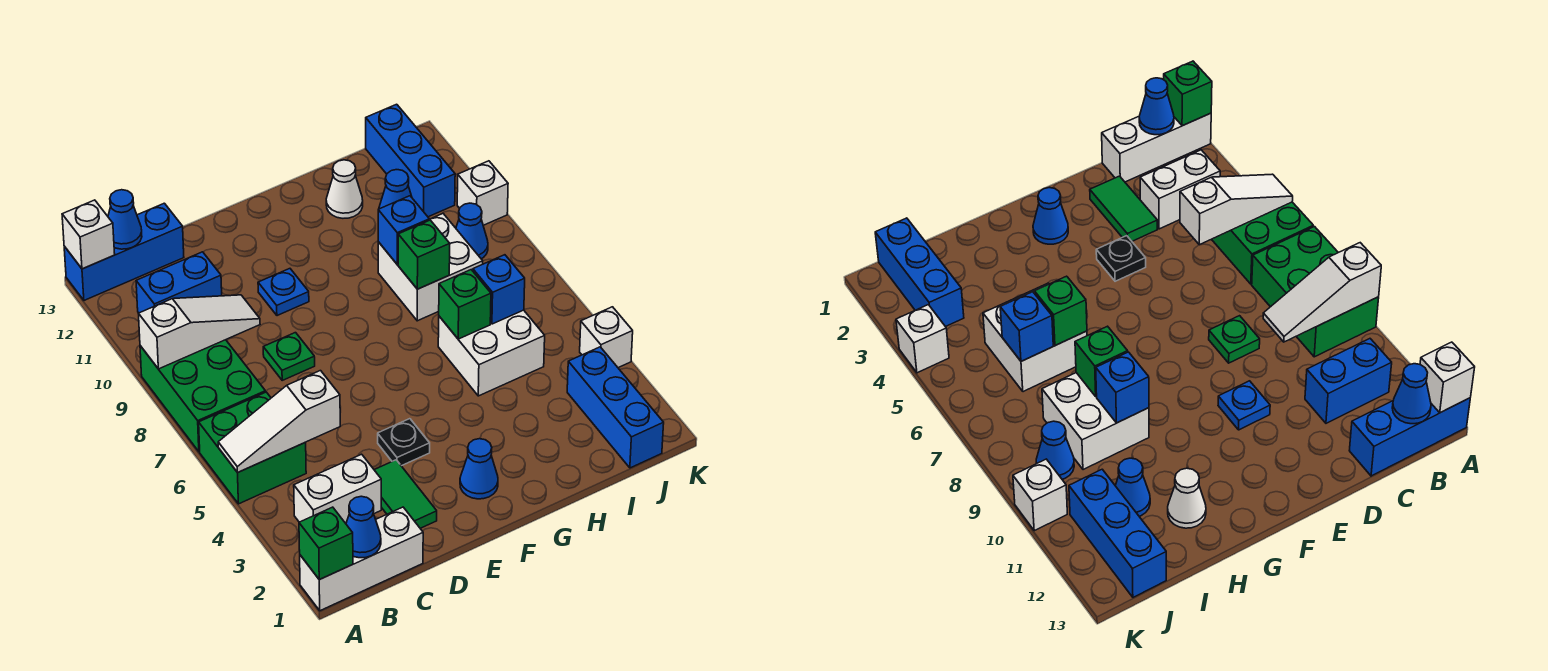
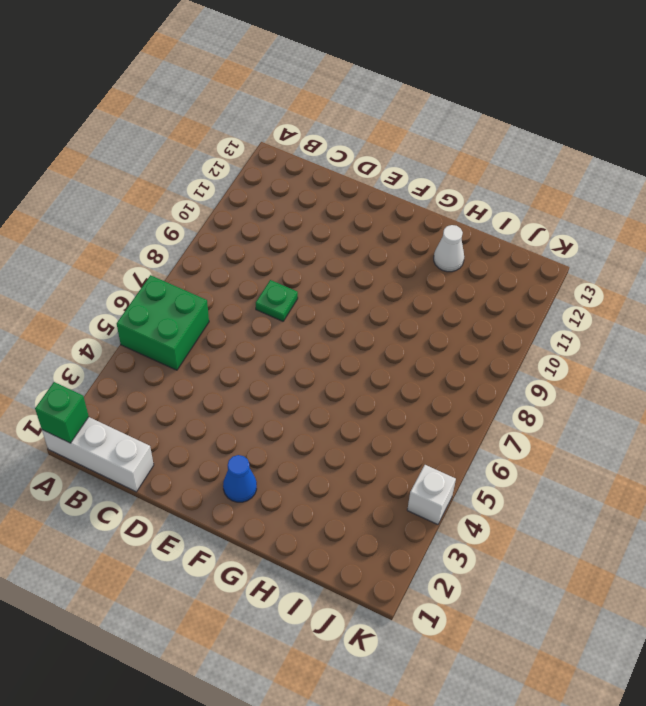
none -> green 2x3 brick [140,340,265,452]
none -> blue 1x3 brick [64,203,184,300]
none -> white 1x2 brick [294,454,381,523]
none -> blue 1x2 brick [136,252,222,313]

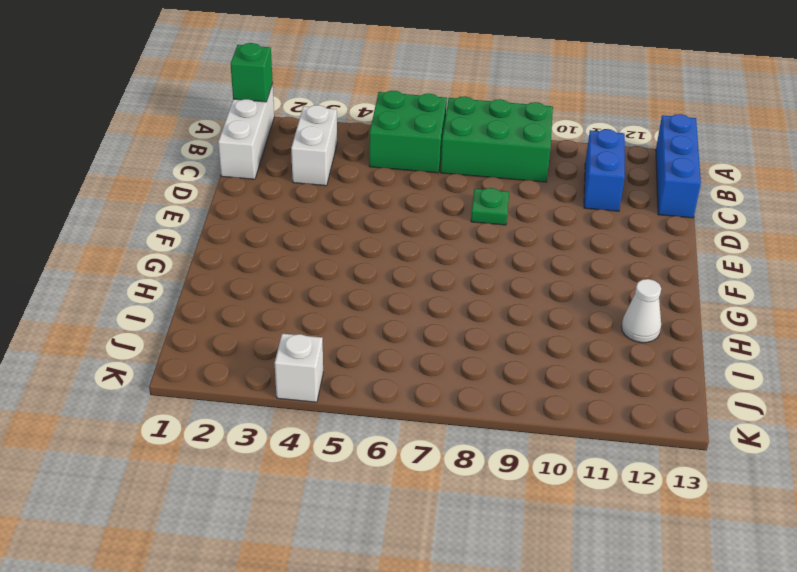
none -> green 1x2 tile [375,460,437,528]
none -> black 1x1 plate [378,419,430,466]
none -> blue 1x1 plate [258,269,309,316]
none -> blue 1x1 cone [460,439,498,499]

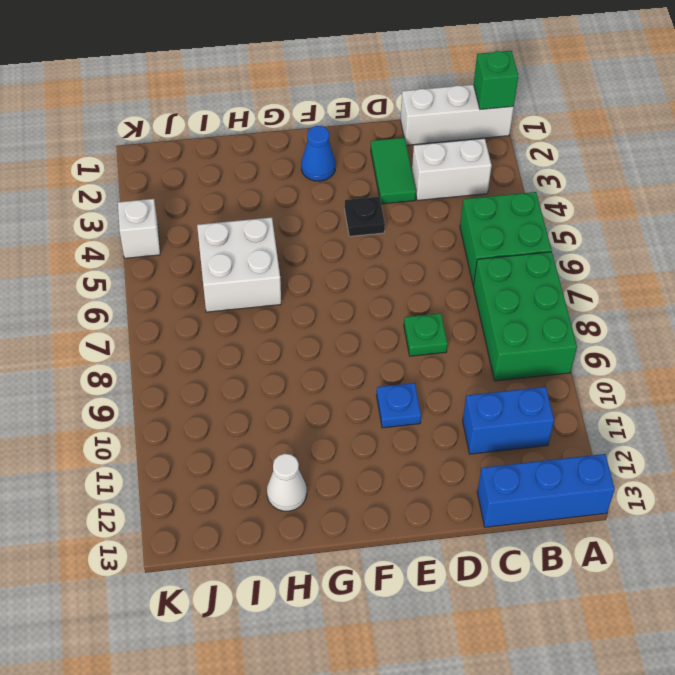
none -> white 2x2 brick [378,214,483,321]
none -> blue 1x1 cone [379,170,412,209]
none -> blue 1x3 brick [567,347,664,468]
none -> blue 1x1 cone [456,203,488,259]

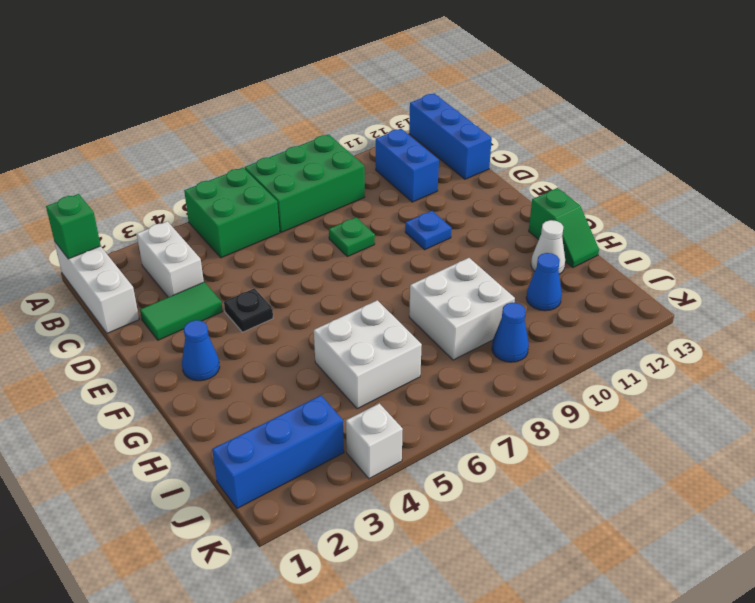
green 1x2 slope [529,188,599,267] -> none
none -> blue 1x3 brick [366,104,455,217]
none -> white 1x1 brick [457,161,508,225]
none -> white 1x3 slope [218,371,340,472]
none -> white 1x3 slope [139,295,260,369]

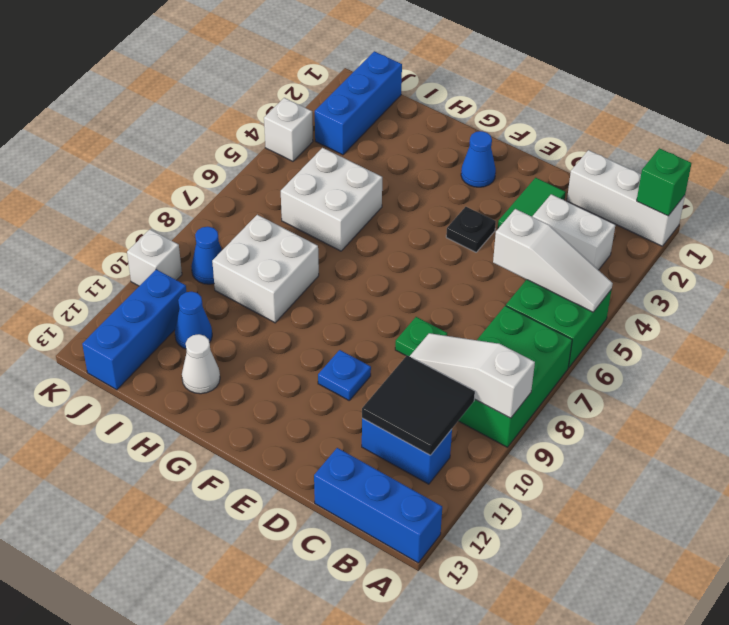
black 2x2 tile [362,355,475,455] -> none
none -> white 1x1 brick [62,200,115,269]
none -> blue 1x1 cone [346,496,381,558]
none -> blue 1x1 cone [108,190,142,249]
none -> green 1x1 brick [439,270,491,339]

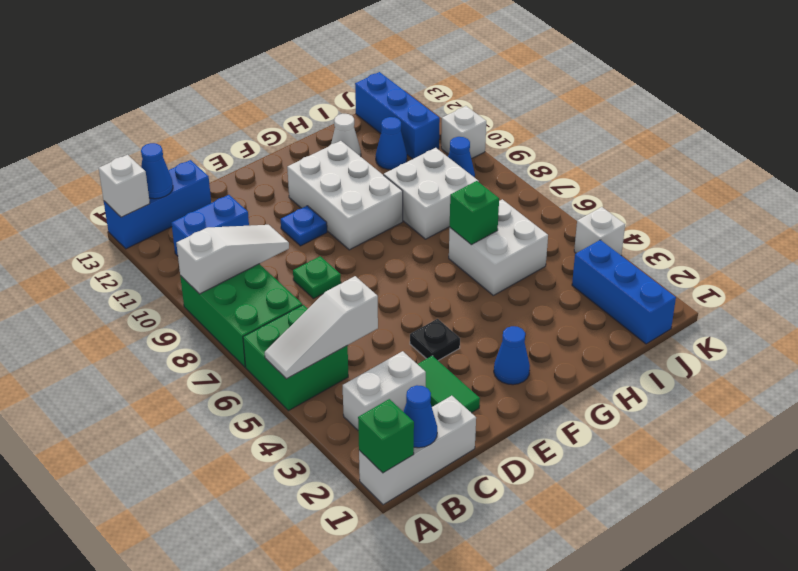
white 2x3 brick [287,141,403,250] -> none
none -> green 1x1 brick [398,220,450,289]
none -> blue 1x1 brick [378,196,429,264]
none -> blue 1x1 brick [473,255,525,324]

